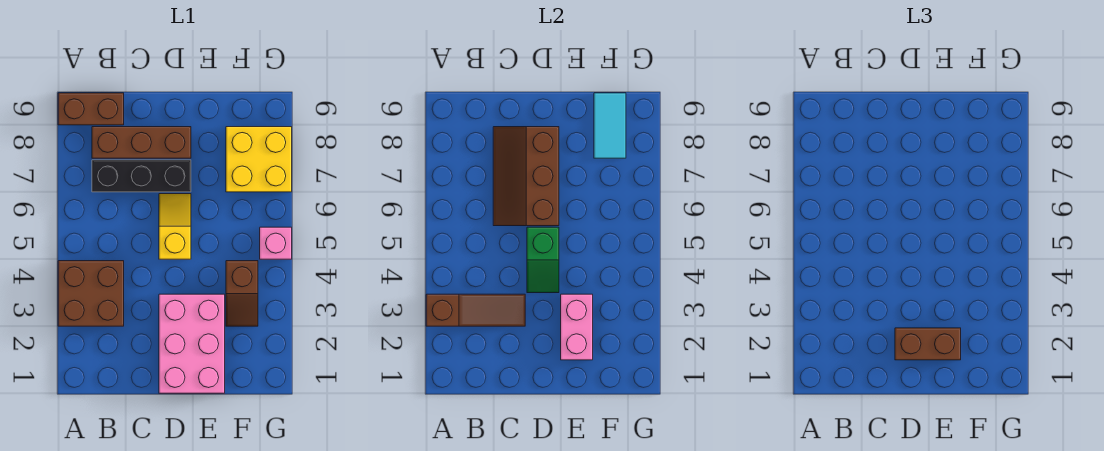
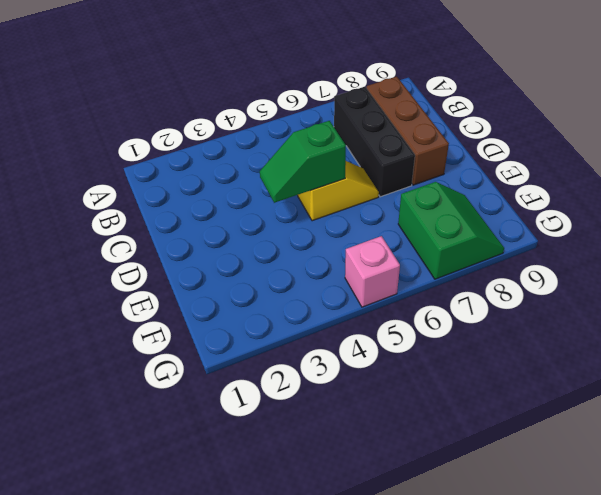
green 2x2 slope [398,182,504,279] -> yellow 2x2 brick [226,127,292,192]
none -> brown 2x2 brick [58,261,124,326]
none -> brown 1x2 brick [58,93,124,125]
none -> pink 2x3 brick [159,294,225,393]

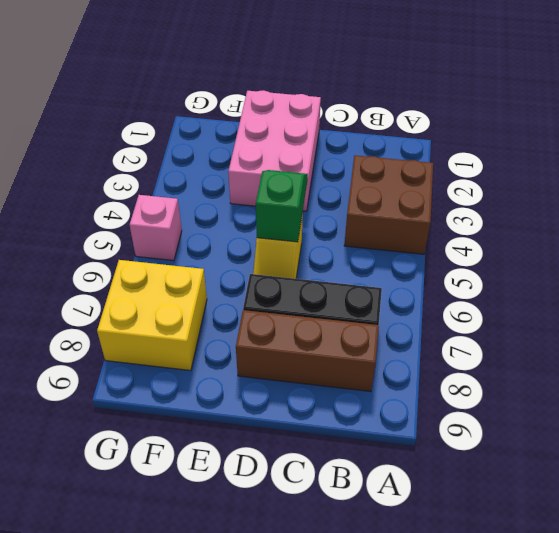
none -> brown 1x2 brick [58,93,124,125]
none -> brown 1x2 slope [226,261,258,326]
none -> brown 1x3 slope [426,294,525,326]

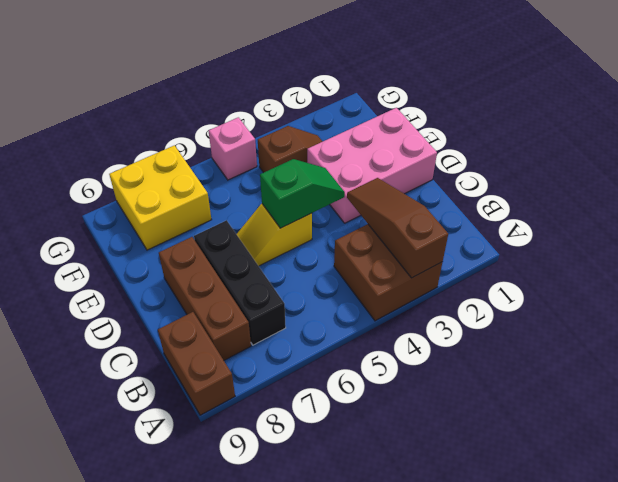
none -> brown 2x3 slope [493,127,559,226]
none -> pink 1x2 brick [561,294,593,360]
none -> cyan 1x2 tile [594,93,626,158]

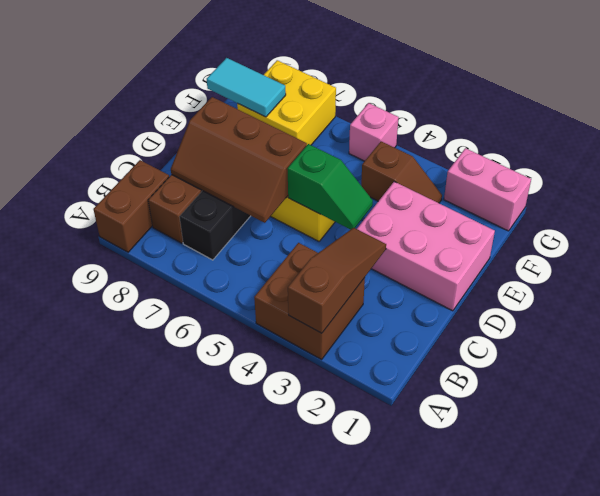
pink 1x2 brick [444,148,531,231] -> pink 1x2 brick moved to [561,294,593,360]
none -> brown 1x2 brick [895,328,961,360]

